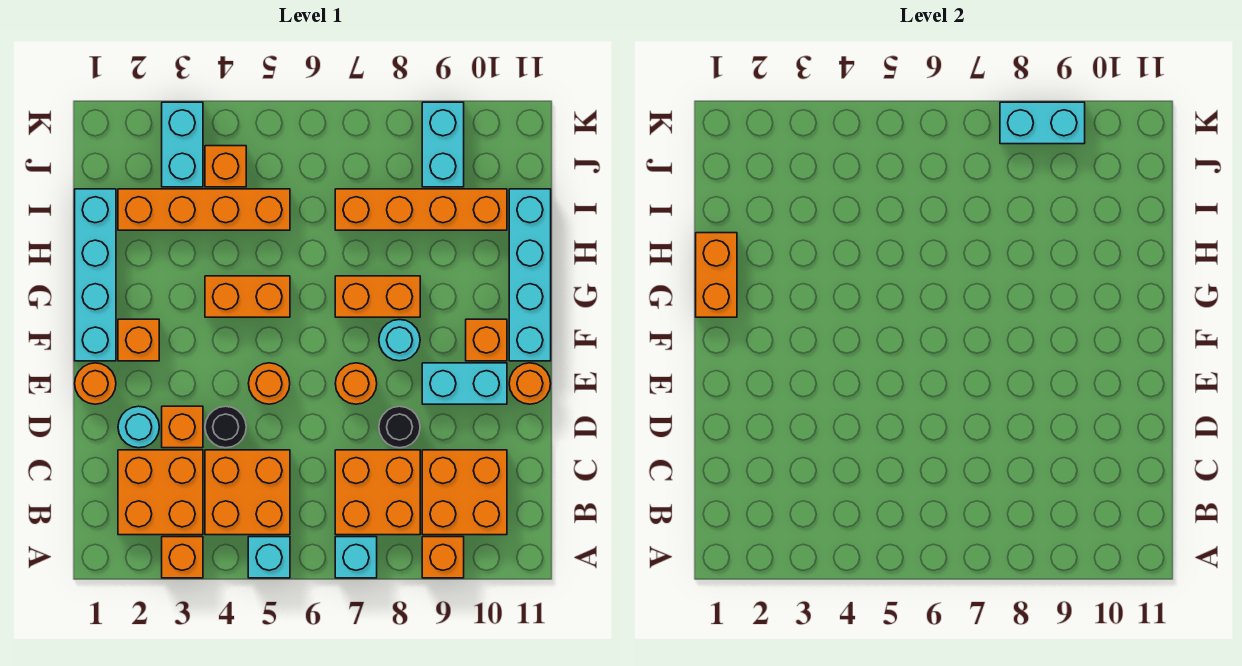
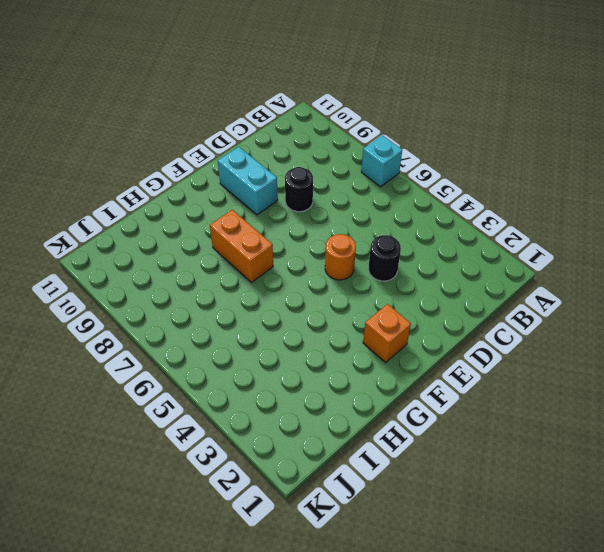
none -> orange 1x1 brick [162,537,203,578]
none -> cyan 1x1 brick [248,537,290,578]
none -> orange 1x1 brick [422,537,464,578]
none -> orange 2x2 brick [118,450,203,535]

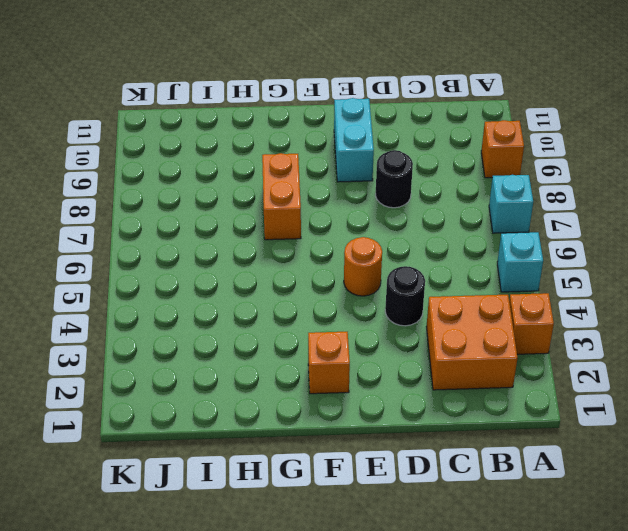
none -> orange 2x2 brick [205,450,290,535]
none -> orange 2x2 brick [335,450,420,535]
none -> orange 2x2 brick [422,450,507,535]
none -> cyan 1x1 round brick [118,406,159,448]

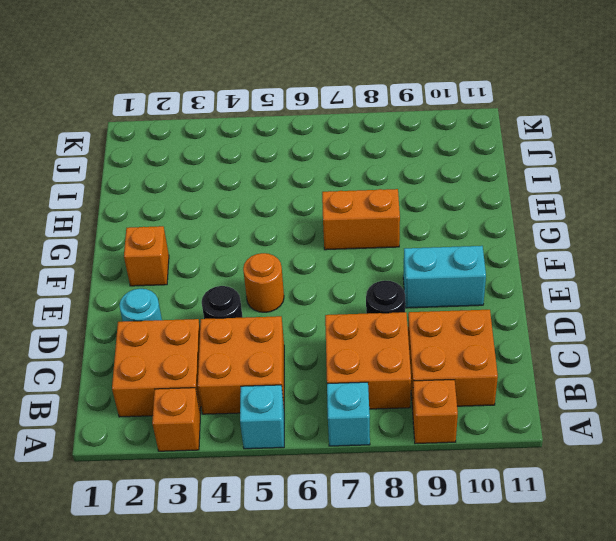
none -> orange 1x1 brick [162,406,203,448]
none -> orange 1x1 round brick [75,363,116,404]
none -> orange 1x1 round brick [335,363,377,404]
none -> orange 1x1 round brick [509,363,551,404]

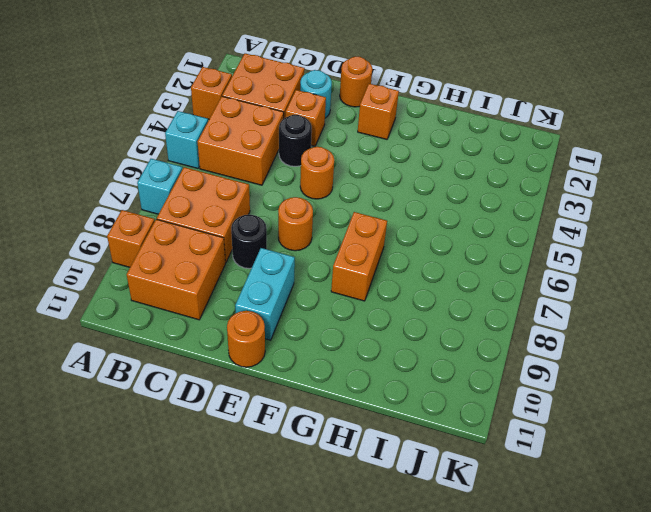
none -> cyan 1x4 brick [75,189,116,361]
none -> cyan 1x1 round brick [379,320,420,361]
none -> orange 1x1 brick [466,319,507,361]
none -> cyan 1x4 brick [509,189,551,361]

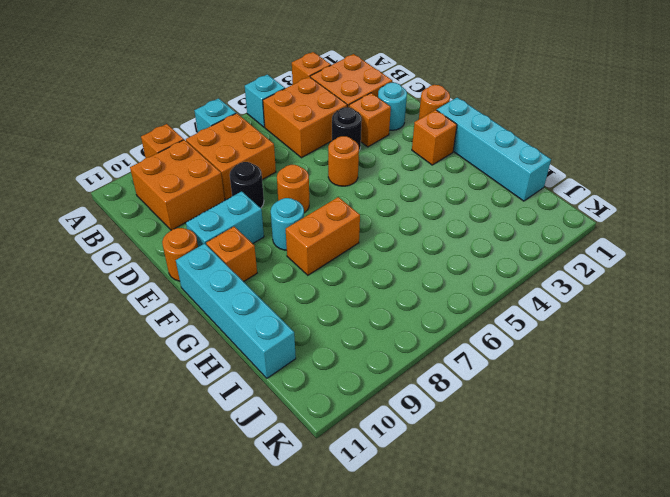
none -> orange 1x2 brick [205,276,290,317]
none -> orange 1x4 brick [118,189,290,230]
none -> orange 1x4 brick [335,189,507,230]
none -> cyan 1x2 brick [162,102,203,187]

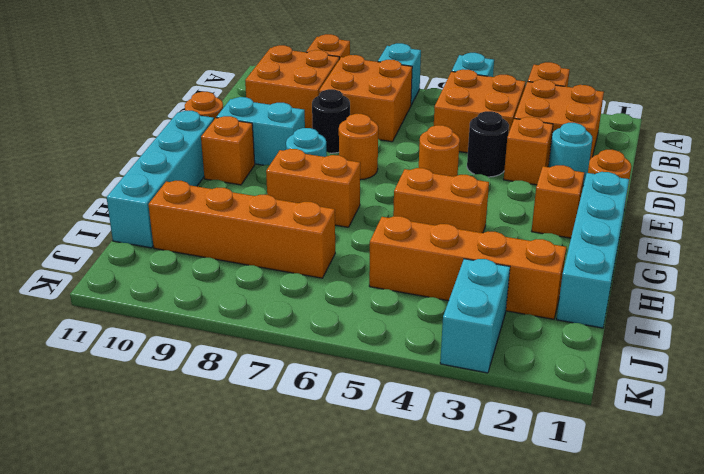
none -> orange 1x1 brick [205,146,246,187]
none -> cyan 1x2 brick [422,102,464,187]
none -> orange 1x2 brick [696,233,737,317]
none -> cyan 1x2 brick [1000,102,1085,144]

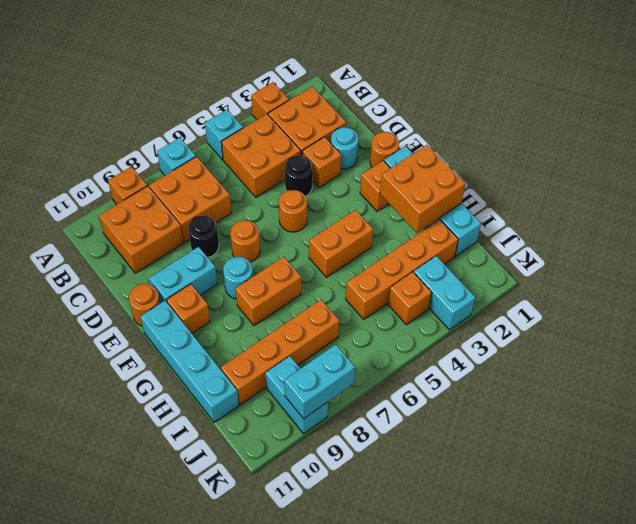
orange 2x2 brick [380,145,465,233] -> orange 1x2 brick [696,233,737,317]

